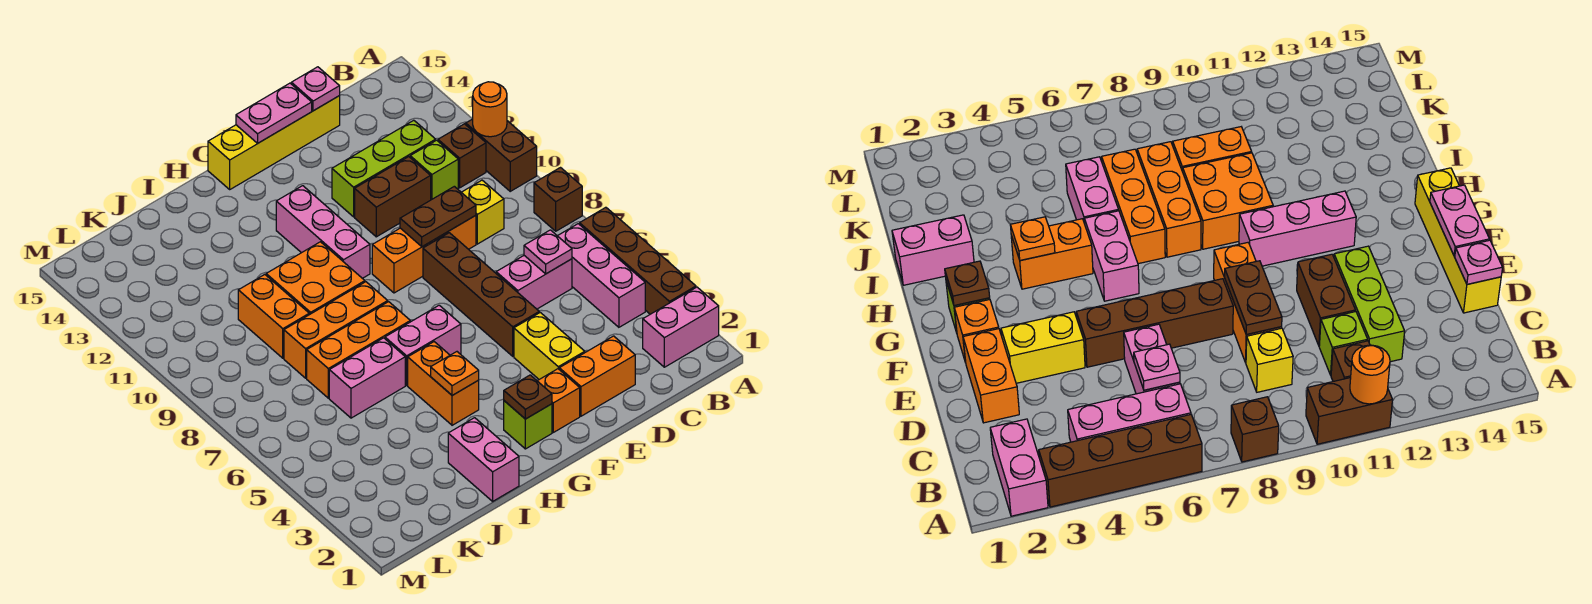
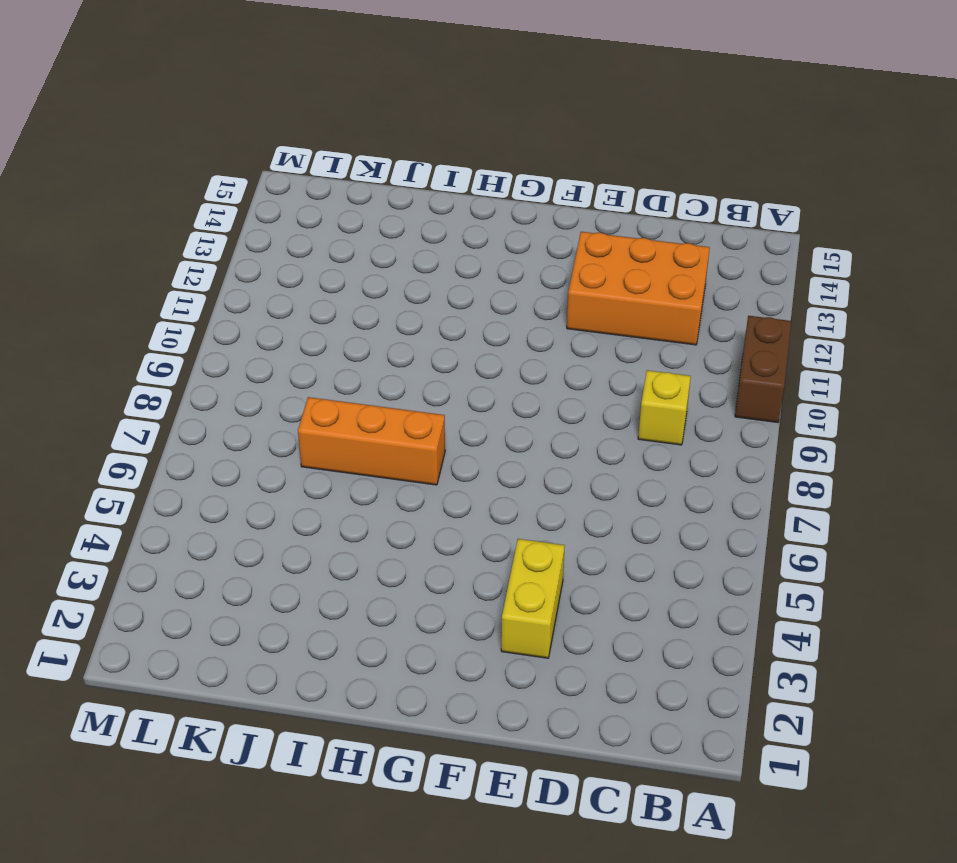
orange 2x3 brick [567,232,710,345] -> lime 1x3 brick [332,120,436,217]
none -> pink 1x2 brick [643,287,719,367]
none -> brown 1x4 brick [580,207,696,314]
none -> brown 1x1 brick [534,168,582,231]
none -> pink 1x3 brick [558,224,645,327]

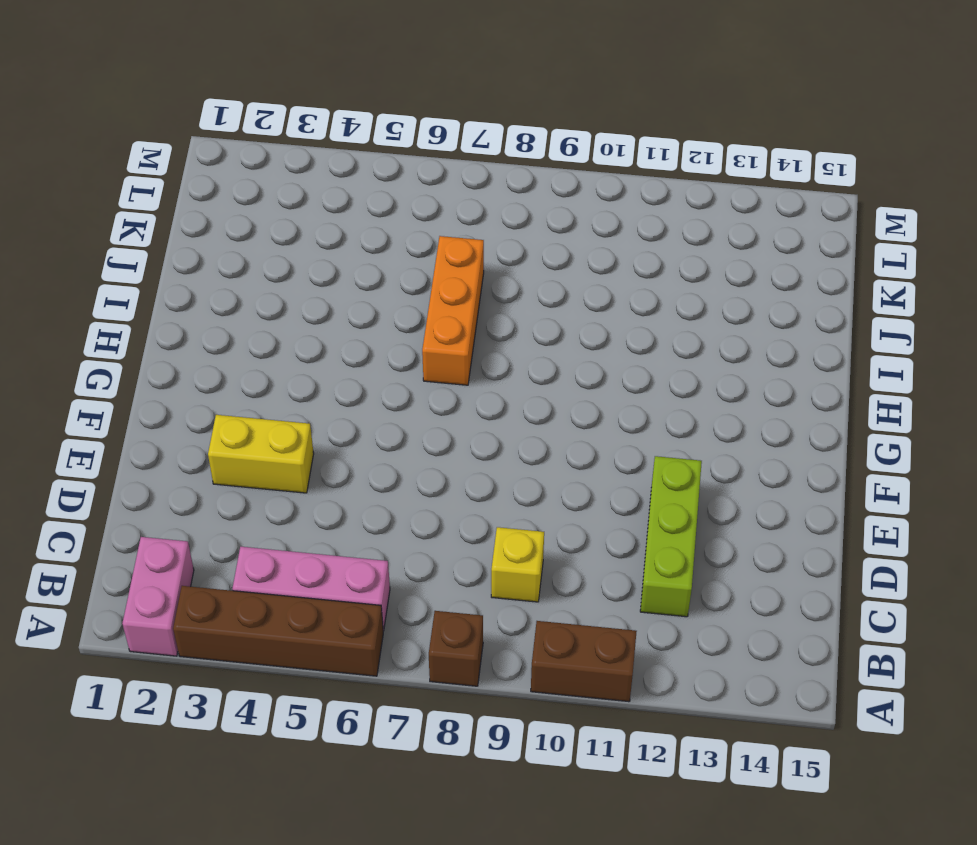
none -> brown 1x1 brick [438,124,486,188]
none -> pink 1x2 brick [496,256,572,309]
none -> lime 1x1 brick [410,140,458,200]
none -> orange 1x2 brick [559,336,635,416]

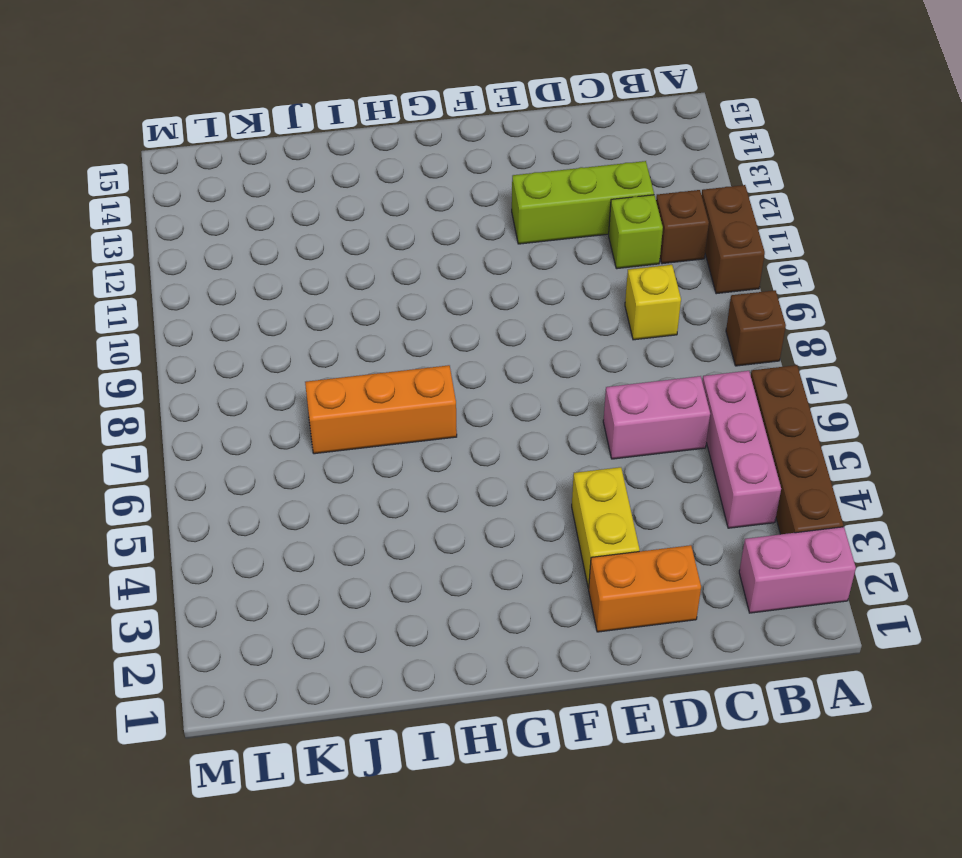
none -> orange 1x3 brick [372,215,476,293]
none -> brown 1x2 brick [355,157,431,237]
none -> yellow 1x4 brick [208,96,340,189]
none -> brown 1x4 brick [423,233,539,356]

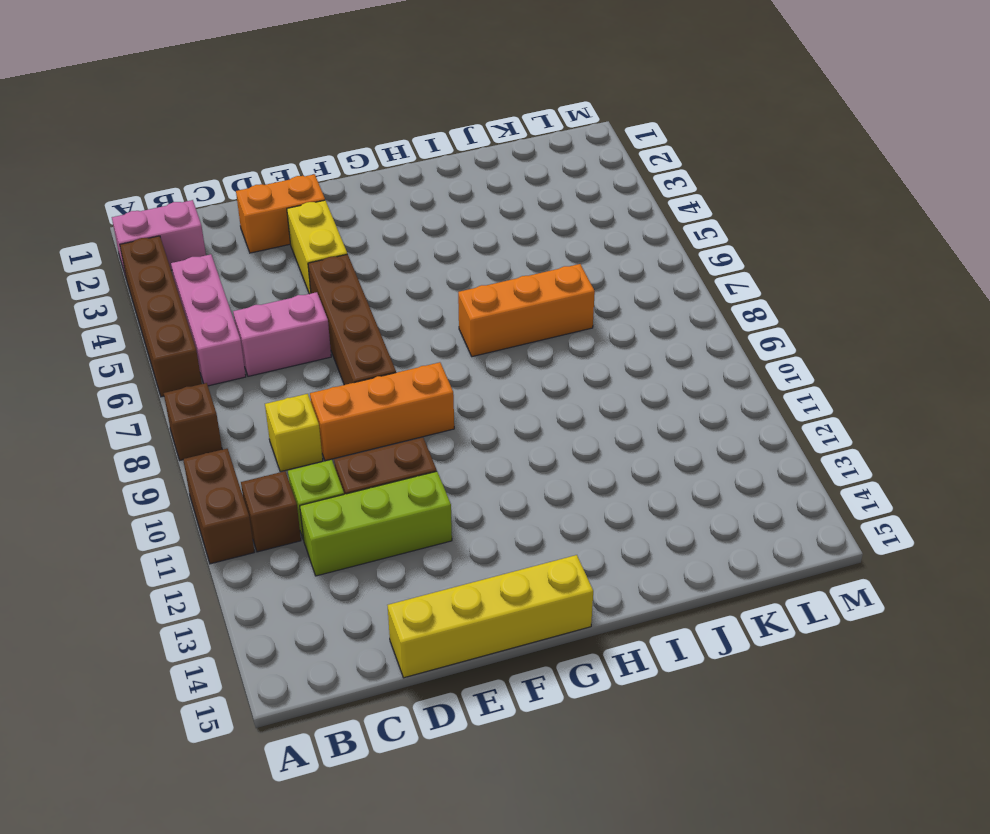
none -> orange 1x1 brick [538,369,580,432]
none -> lime 1x1 brick [504,401,552,449]
none -> pink 1x2 brick [385,305,461,385]
none -> pink 1x3 brick [276,186,370,278]

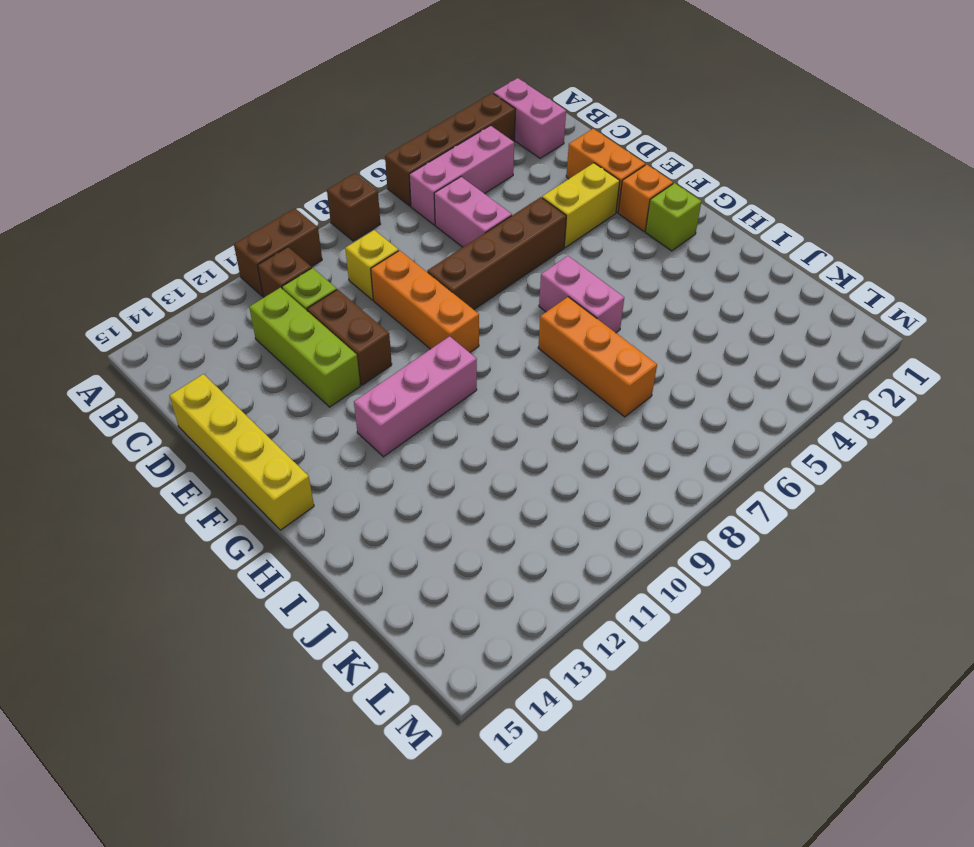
none -> orange 1x2 brick [408,342,479,425]
none -> orange 1x3 brick [284,282,388,378]
none -> orange 2x2 brick [266,242,365,315]
none -> pink 1x2 brick [448,418,519,501]

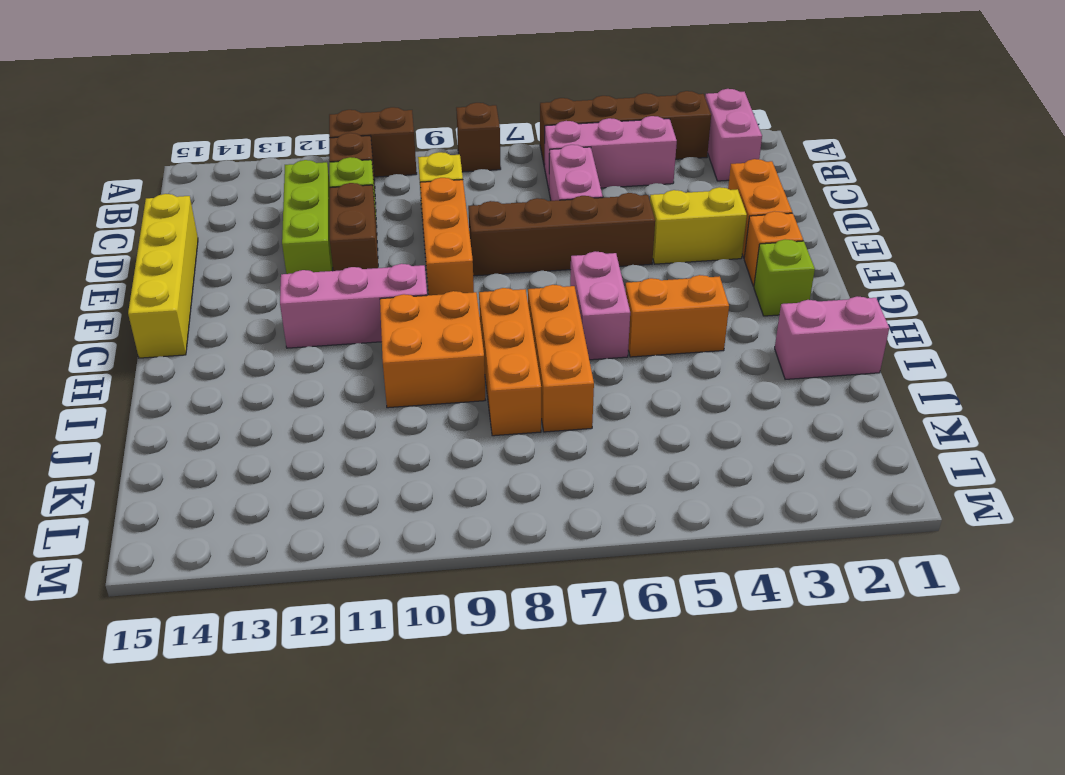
none -> pink 1x2 brick [329,338,405,418]
none -> orange 1x2 brick [238,275,309,358]
none -> orange 1x1 round brick [473,82,507,137]
none -> pink 1x1 plate [524,230,572,274]

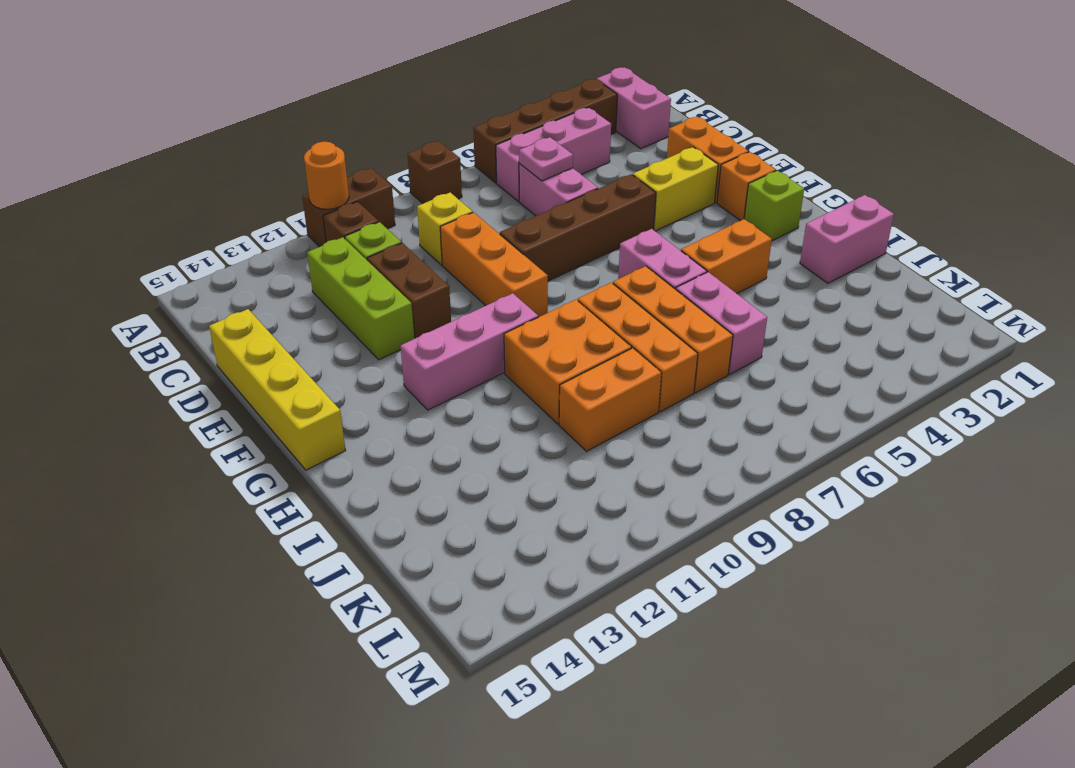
none -> brown 1x2 plate [400,186,476,247]
none -> pink 1x1 plate [291,67,340,111]
none -> pink 1x2 plate [236,83,312,143]
none -> brown 1x1 plate [504,375,552,419]

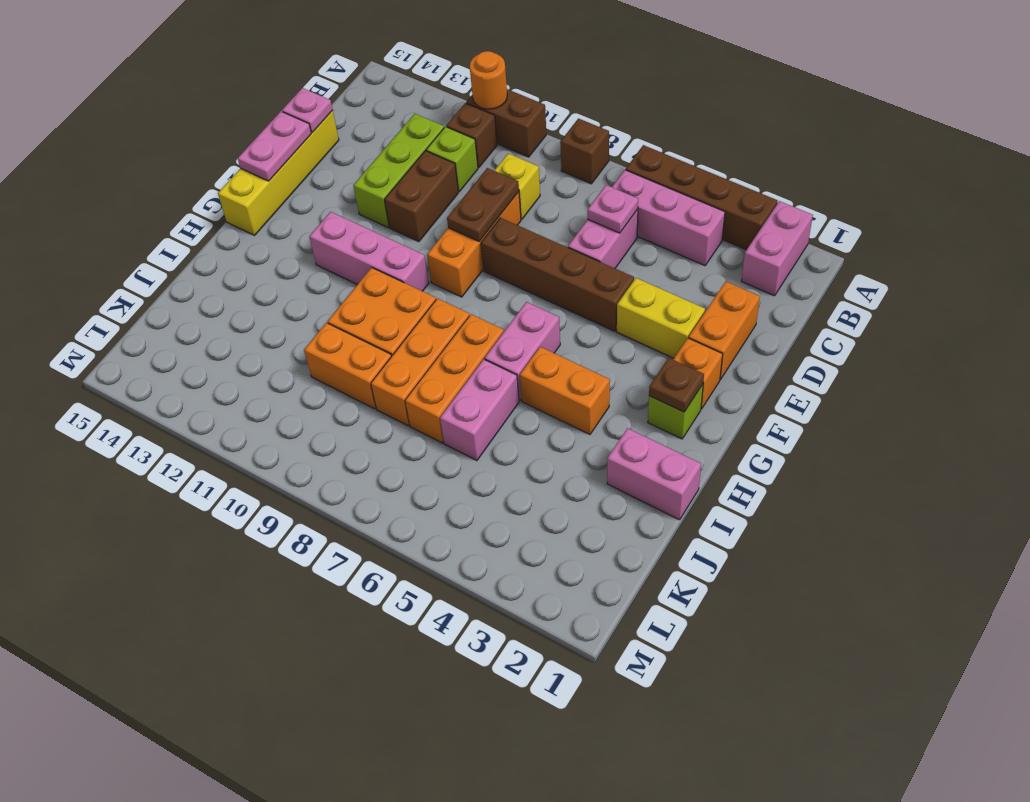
none -> orange 1x1 plate [431,352,479,395]

